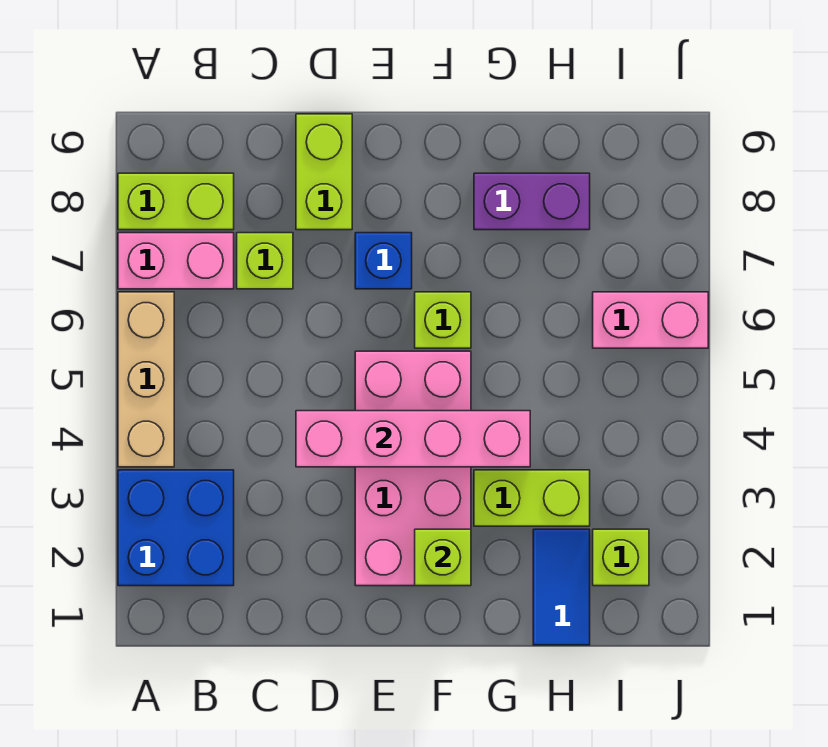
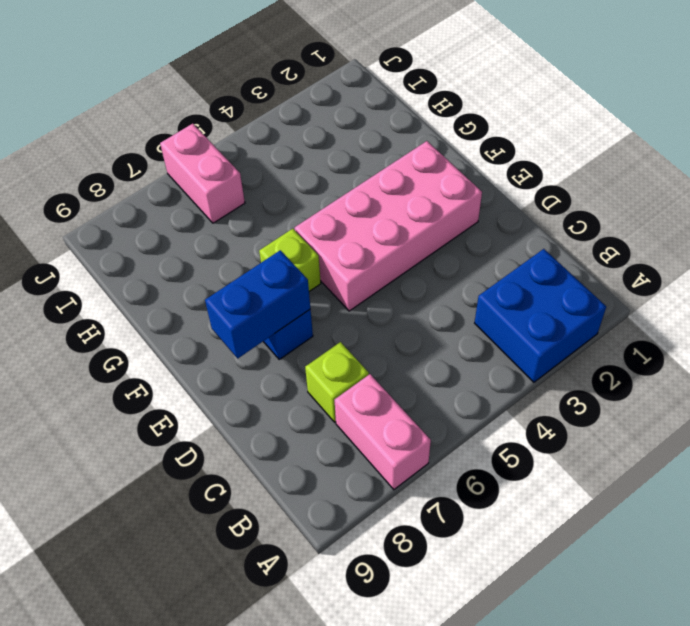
blue 1x2 brick [205,250,310,358] -> none
none -> tan 1x3 brick [118,292,174,467]
none -> lime 1x2 brick [118,173,234,230]
none -> lime 1x2 brick [296,114,352,230]

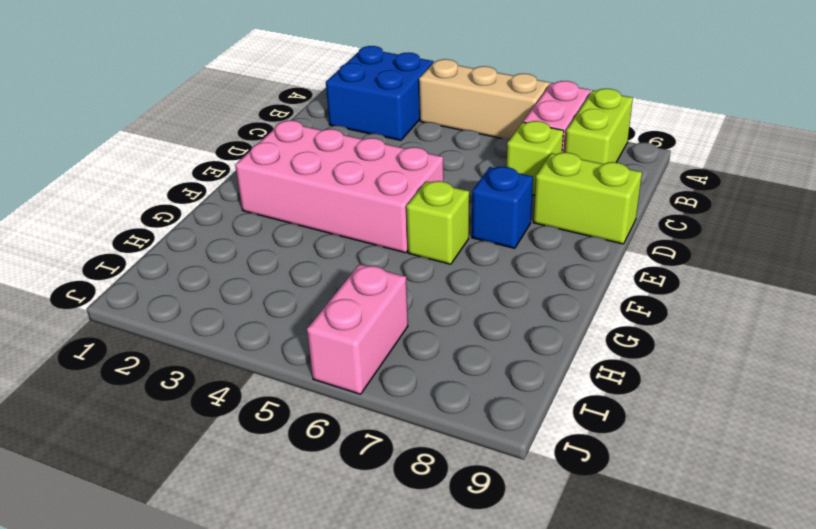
none -> lime 1x2 brick [474,470,590,526]
none -> purple 1x2 brick [474,173,590,230]
none -> blue 1x2 tile [533,529,590,645]

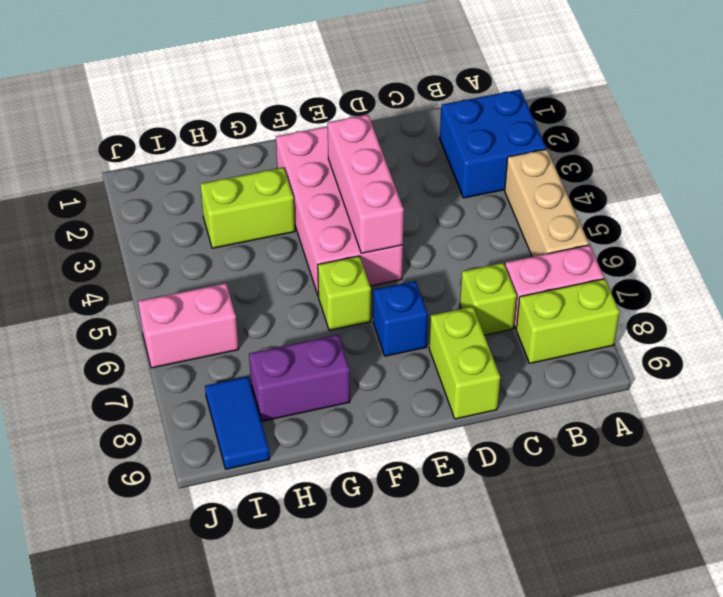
pink 1x3 brick [328,115,404,253] -> pink 1x4 brick [296,411,530,467]
blue 1x2 tile [205,377,270,469] -> blue 1x2 tile moved to [533,529,590,645]
none -> lime 1x1 brick [593,529,649,586]
none -> lime 1x1 brick [415,529,471,586]

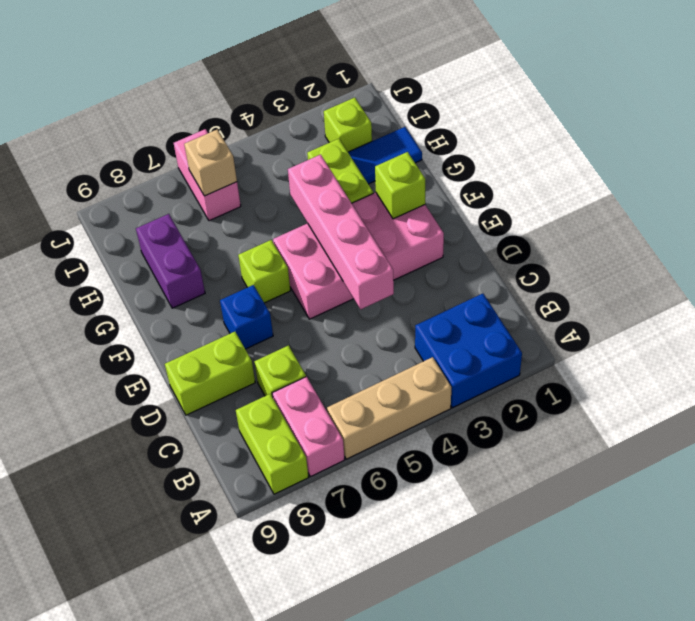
tan 1x1 brick [184,130,237,196] -> none

